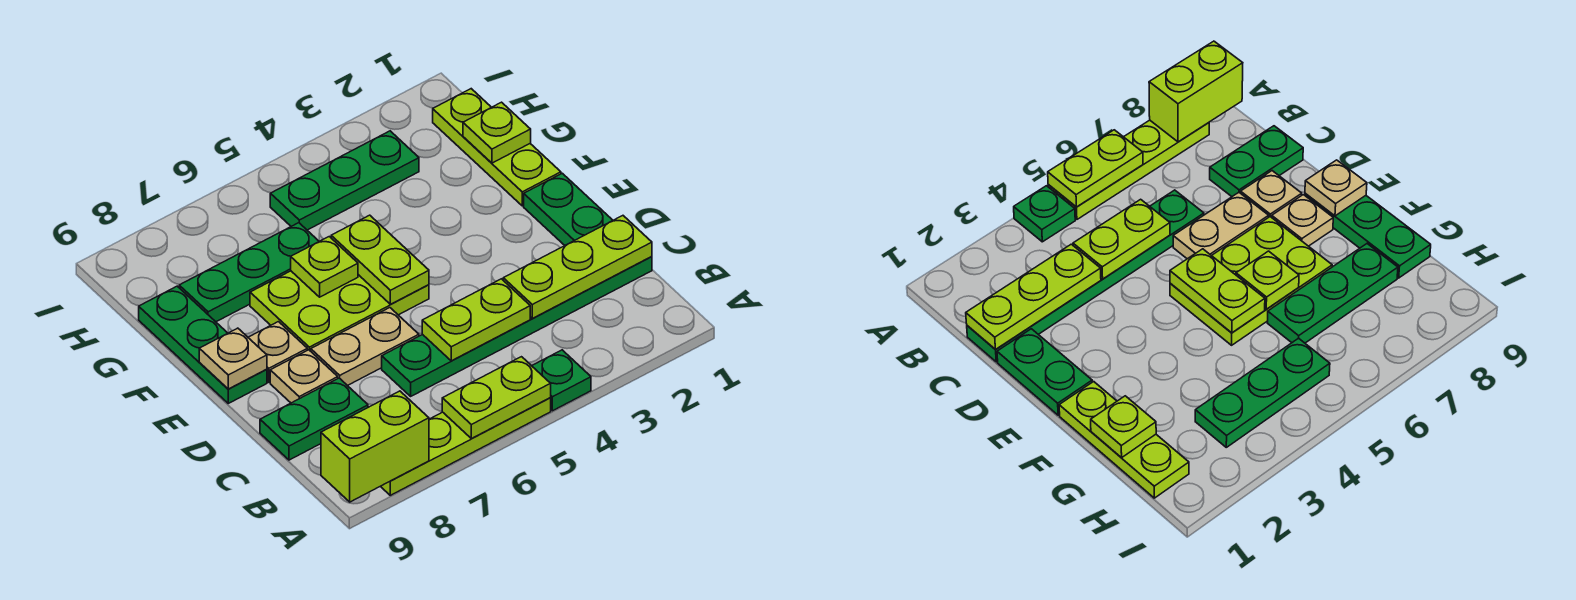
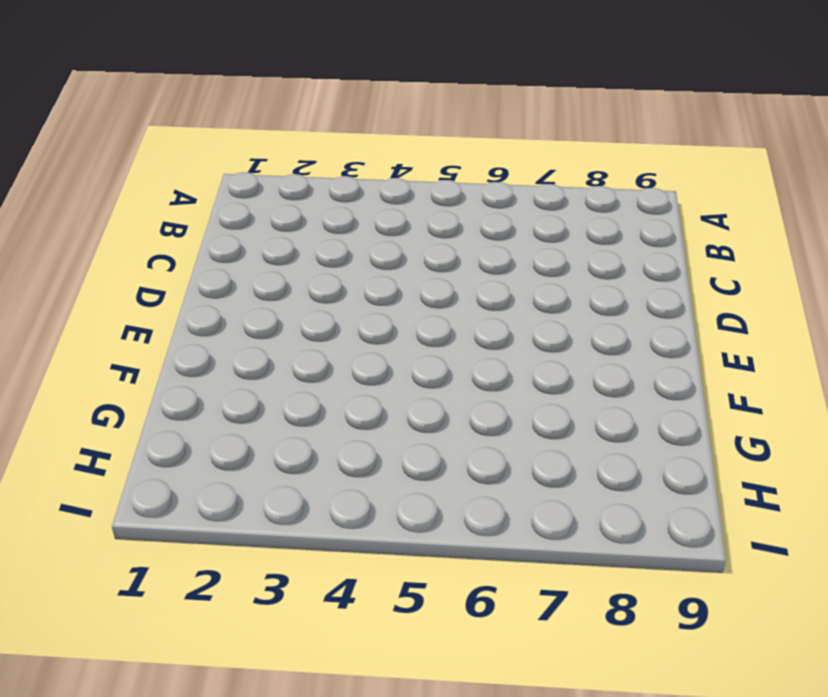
none -> green 1x1 plate [532,350,591,411]
none -> lime 1x4 plate [380,398,551,495]
none -> green 1x6 plate [382,257,652,396]

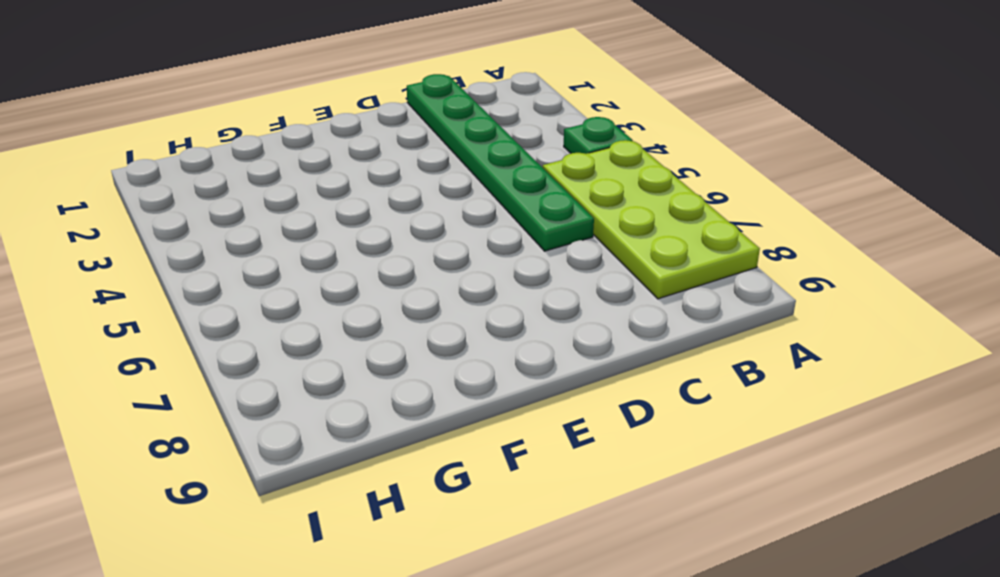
lime 2x4 plate [543,140,760,299] -> lime 1x4 plate [380,398,551,495]
none -> green 1x2 plate [260,378,368,460]
none -> green 1x2 plate [524,173,613,245]
none -> tan 1x2 plate [311,308,419,386]

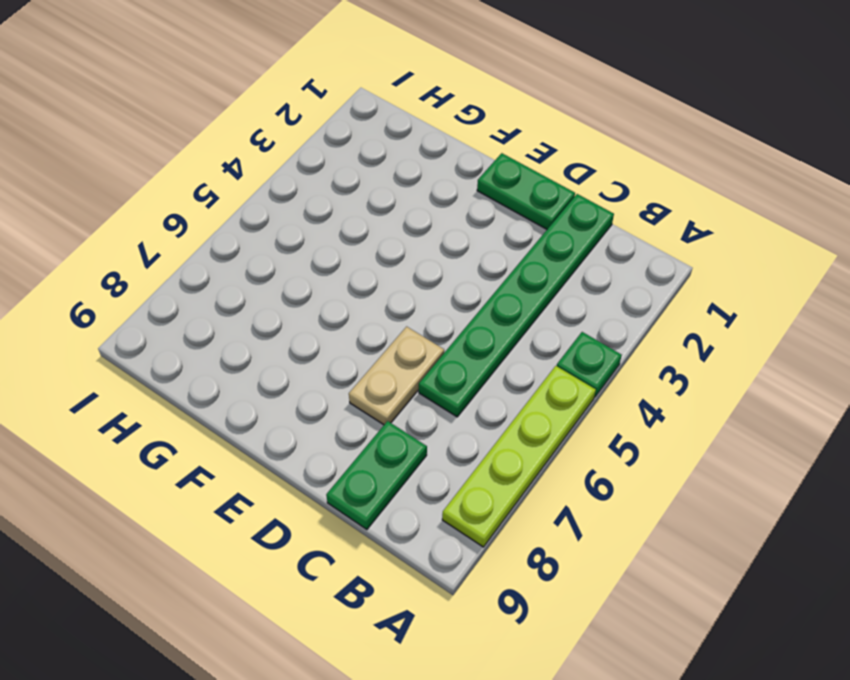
none -> tan 1x1 plate [270,350,338,403]
none -> lime 2x3 plate [250,271,429,351]
none -> tan 1x1 plate [248,322,307,382]

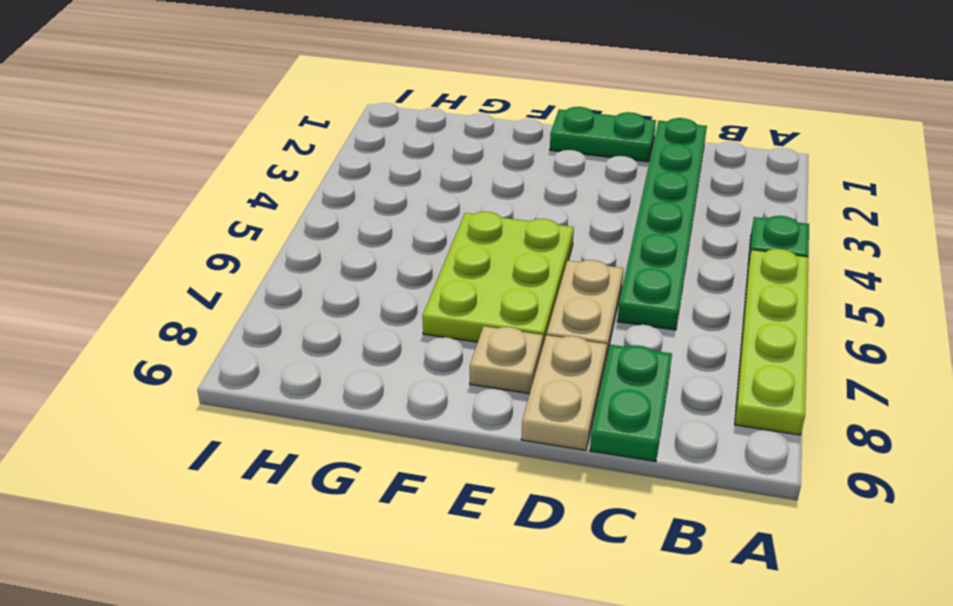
tan 1x2 plate [521,335,607,450] -> tan 1x1 plate [270,350,338,403]
none -> green 1x3 plate [139,286,267,403]
none -> lime 1x3 plate [433,89,561,206]
none -> green 1x3 plate [179,223,319,322]

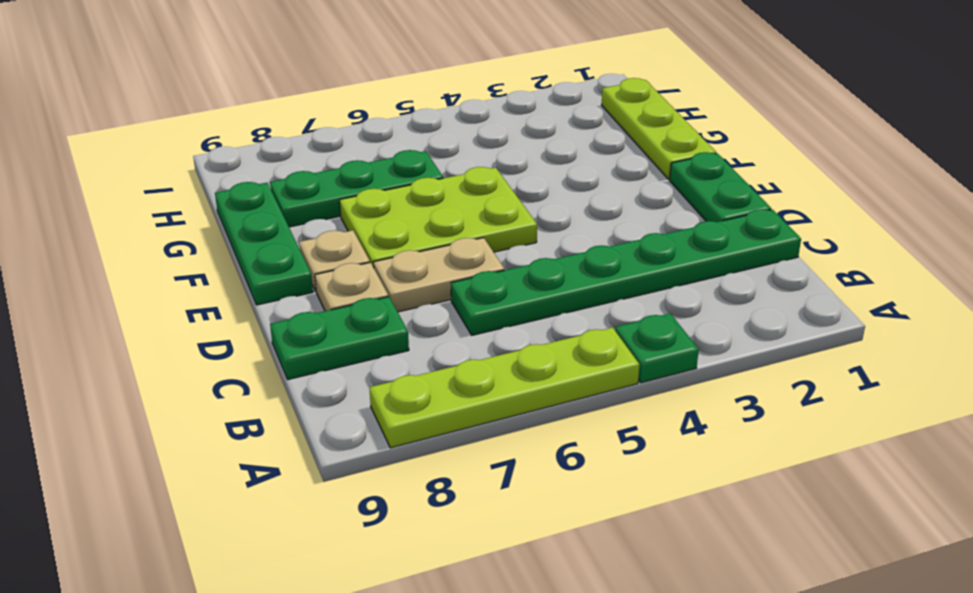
none -> green 1x3 plate [270,131,419,230]
none -> lime 1x2 plate [442,357,551,439]
none -> lime 1x2 brick [321,391,429,502]

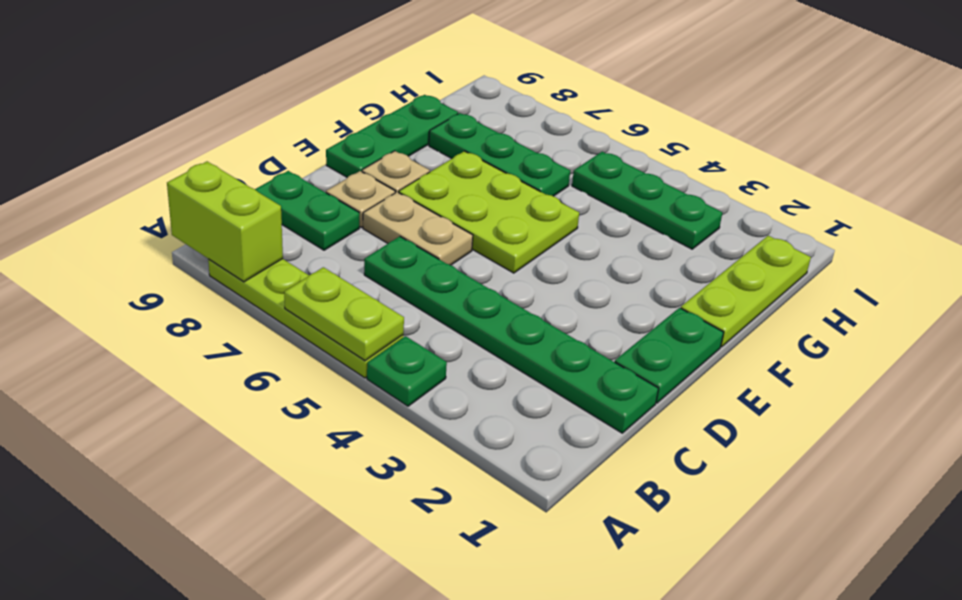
none -> lime 1x3 plate [503,216,652,318]
none -> lime 1x2 plate [422,279,530,361]
none -> lime 1x2 plate [331,215,429,304]

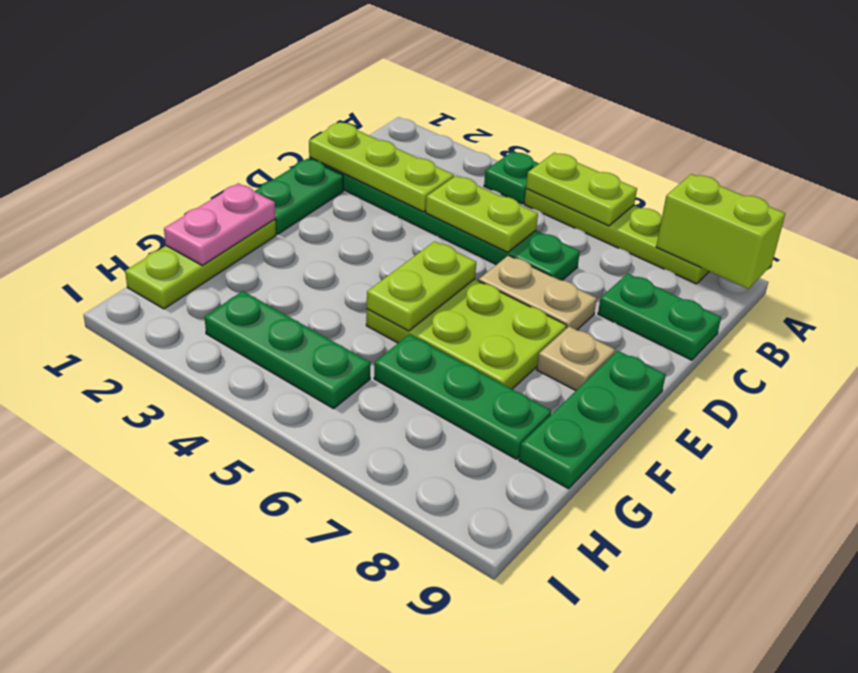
pink 1x2 plate [164,183,275,265] -> lime 1x1 plate [463,102,531,163]
none -> tan 1x1 plate [270,350,338,403]
none -> tan 1x1 plate [199,328,267,389]
none -> lime 1x1 plate [291,237,358,297]

